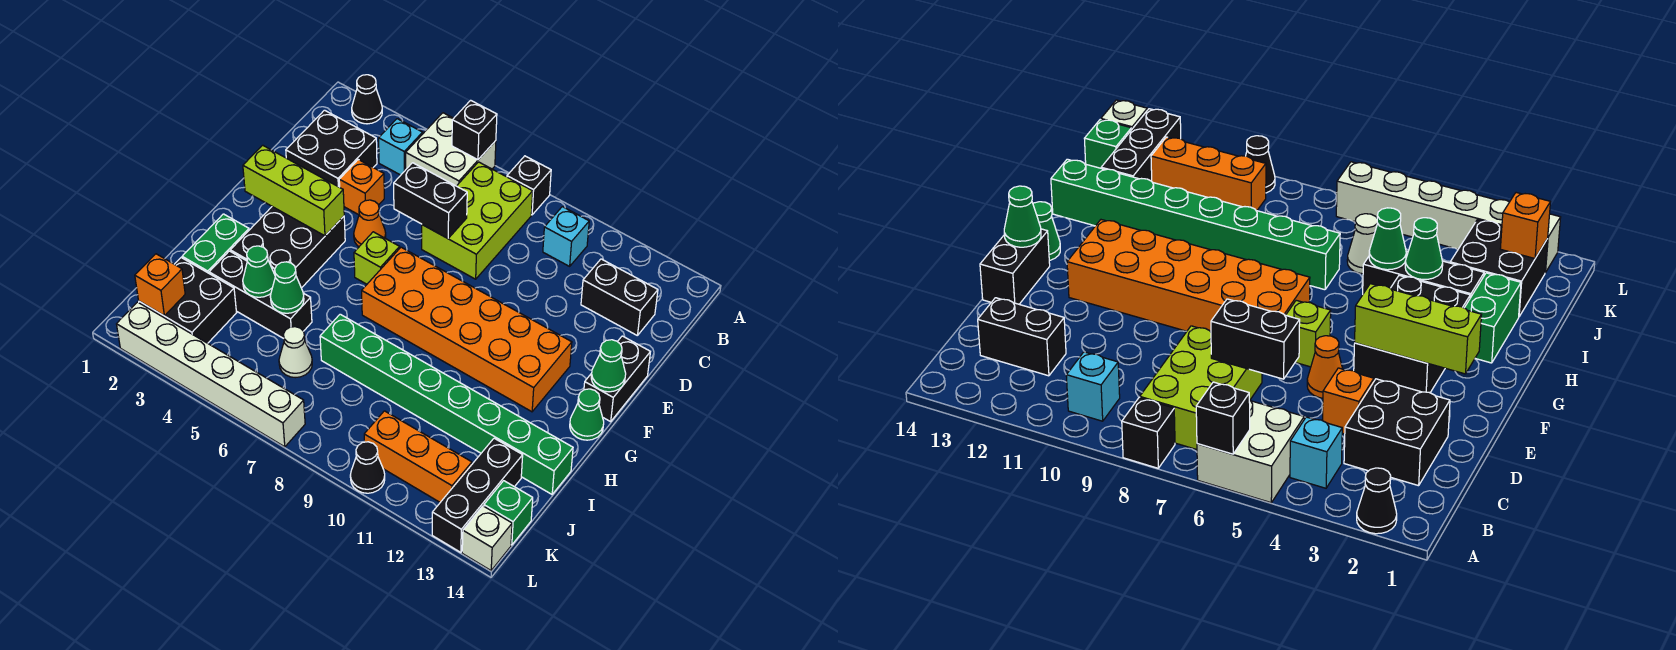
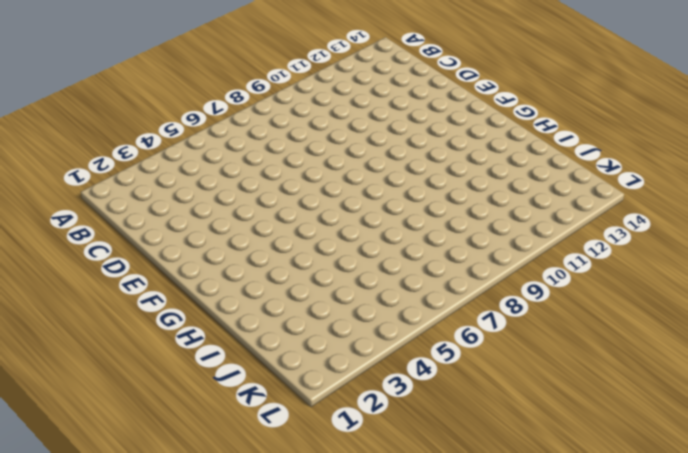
none -> black 1x1 cone [352,75,382,124]
none -> white 2x2 brick [406,113,496,186]
none -> black 1x1 brick [507,156,551,215]
none -> cyan 1x1 brick [379,119,423,175]

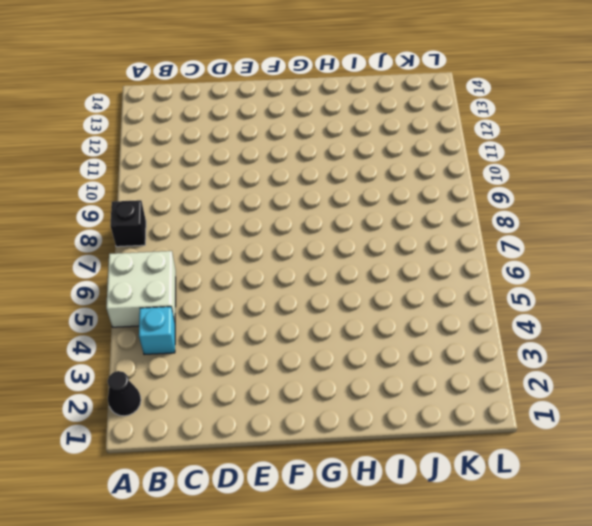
none -> lime 2x3 brick [422,162,533,279]
none -> cyan 1x1 brick [543,207,589,266]
none -> black 2x2 brick [286,110,377,187]
none -> black 1x2 brick [581,259,658,335]

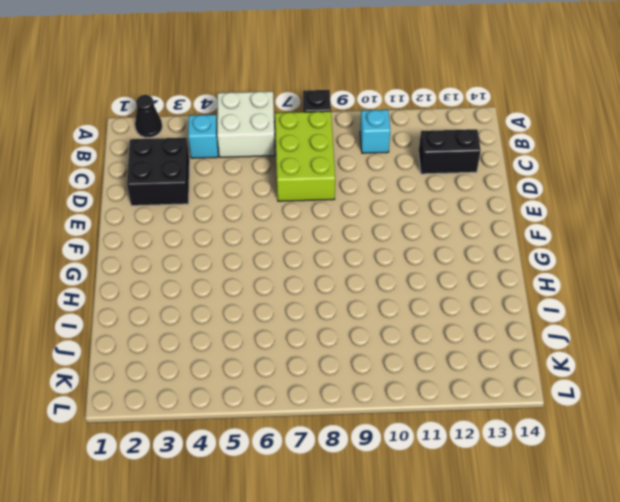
none -> orange 1x1 brick [339,160,384,215]
none -> orange 1x1 cone [354,200,386,246]
none -> black 1x2 brick [584,336,650,422]
none -> black 2x3 brick [230,207,345,288]

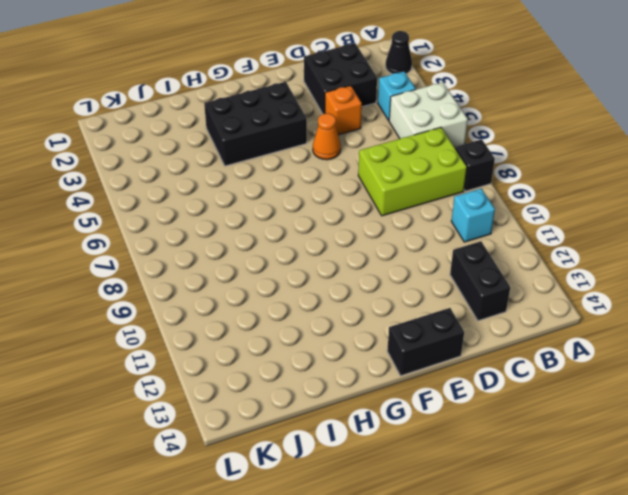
none -> lime 1x1 brick [354,232,400,284]
none -> orange 2x6 brick [362,247,572,412]
none -> green 1x1 cone [570,389,604,440]
none -> green 1x2 brick [182,214,249,273]

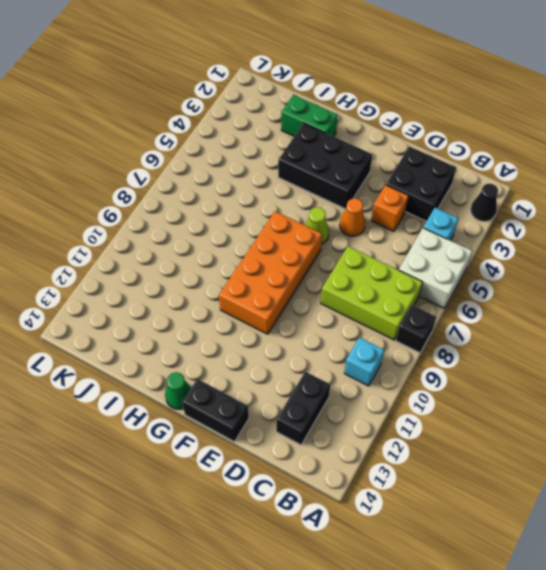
lime 1x1 cone [305,207,329,244] -> lime 1x1 brick [354,232,400,284]
orange 2x4 brick [219,211,322,334] -> orange 2x6 brick [362,247,572,412]
none -> black 1x3 brick [209,251,312,339]
none -> green 1x8 brick [320,314,573,494]
none -> black 2x2 brick [139,258,237,343]
none -> white 1x1 cone [279,327,312,378]

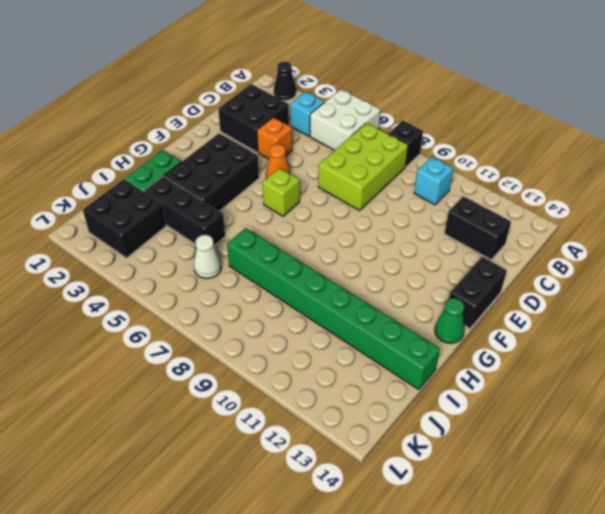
none -> orange 2x6 brick [362,247,572,412]
none -> black 1x3 brick [432,438,523,552]
none -> orange 1x3 brick [364,411,472,502]
none -> green 1x1 brick [484,481,533,545]

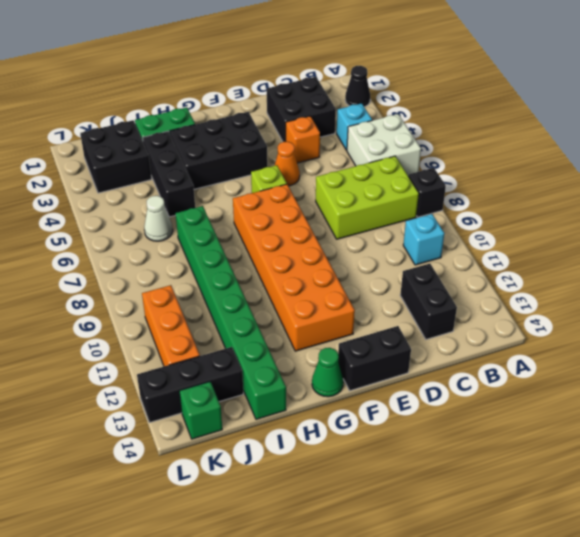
none -> white 1x6 brick [117,302,305,447]
none -> black 1x1 cone [350,442,385,493]
none -> white 1x1 brick [462,506,512,570]
none -> black 1x1 brick [452,100,497,160]

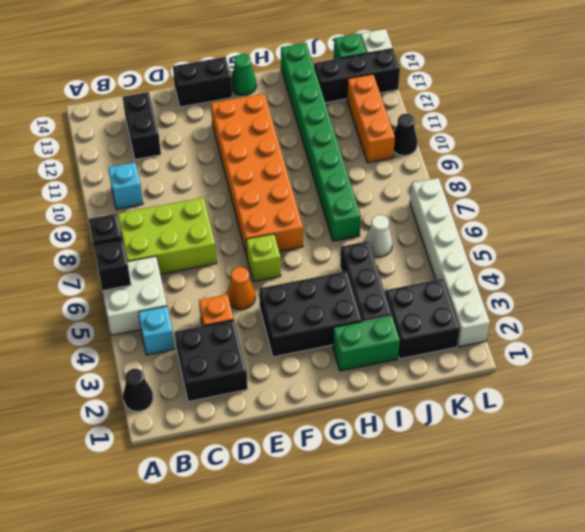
none -> black 1x2 brick [394,163,467,238]
none -> lime 1x3 brick [243,145,344,236]
none -> green 1x1 cone [591,340,626,392]
none -> green 1x1 cone [243,246,275,297]

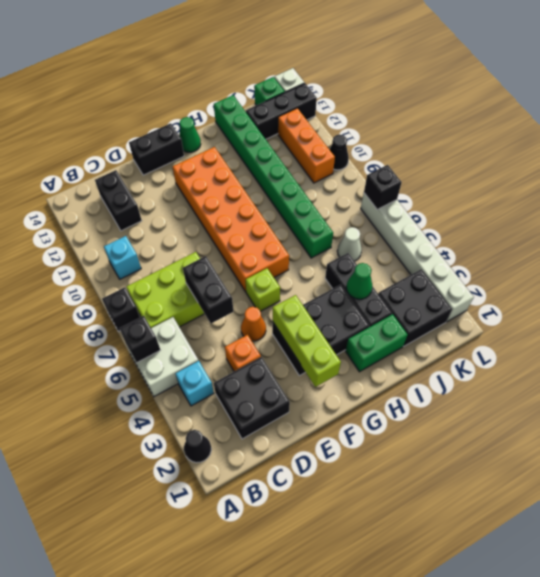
black 1x1 brick [364,165,402,209] -> none
none -> green 1x1 cone [591,340,626,392]
none -> green 1x1 cone [270,262,304,313]
none -> orange 1x1 brick [135,254,185,316]

